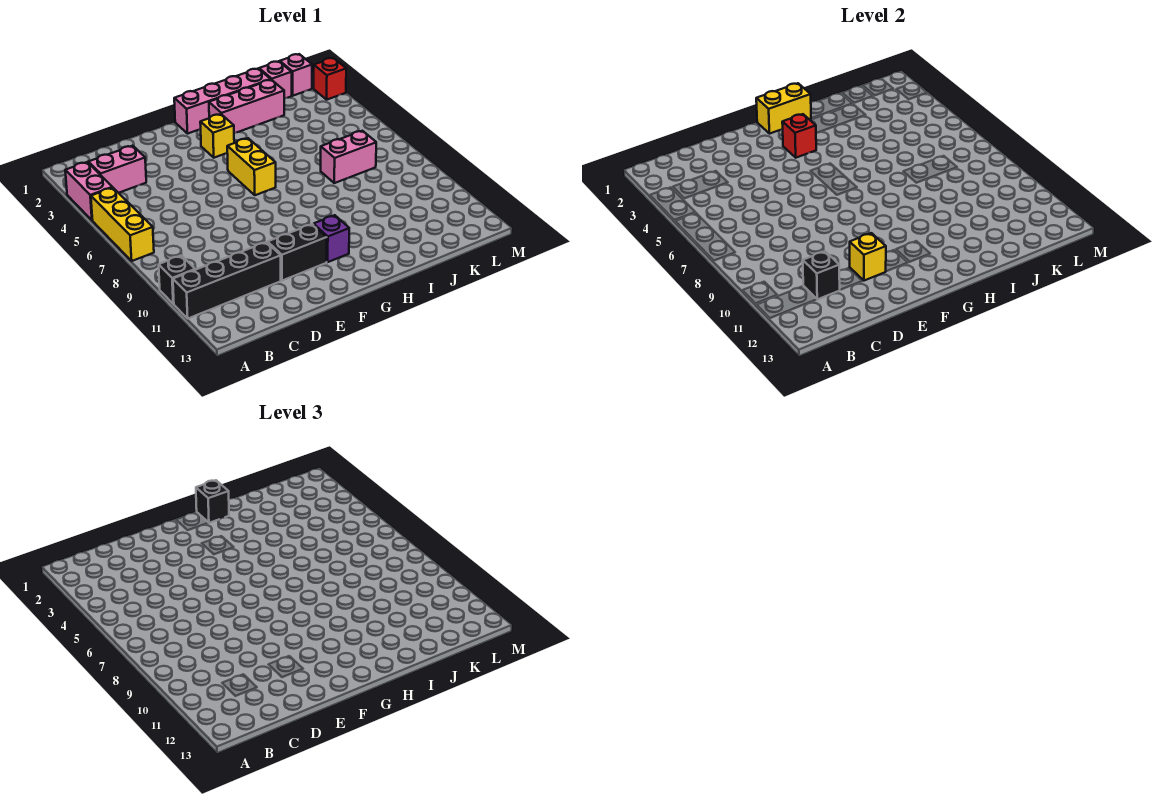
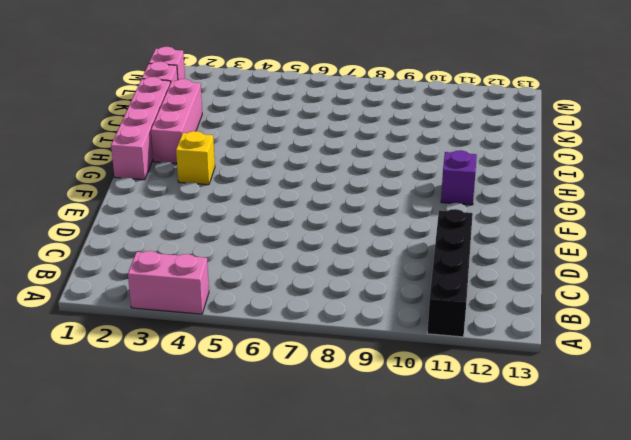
none -> yellow 1x3 brick [91,188,154,261]
none -> black 1x1 brick [159,255,195,304]
none -> pink 1x2 brick [88,146,146,193]

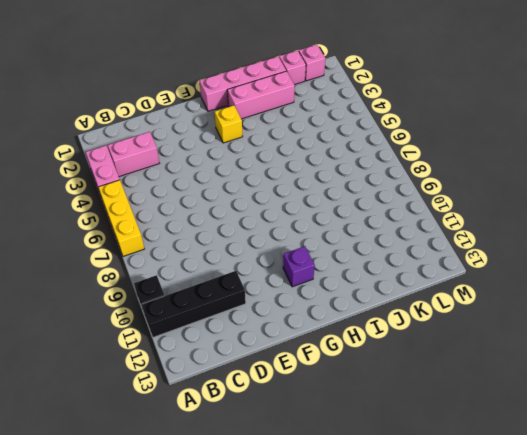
none -> black 1x2 brick [268,224,327,281]
none -> yellow 1x2 brick [227,138,276,195]
none -> pink 1x2 brick [321,131,376,183]

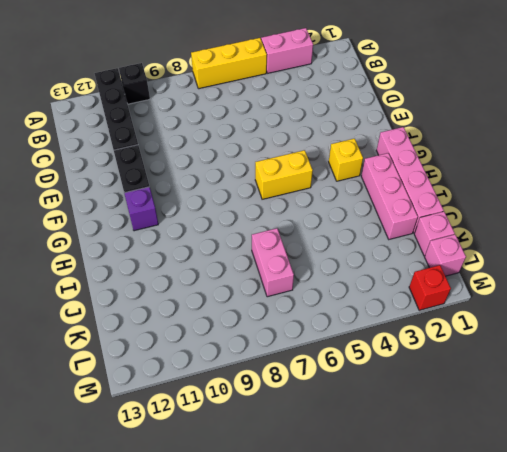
none -> pink 1x2 brick [88,146,146,193]
none -> black 1x1 brick [803,251,840,299]
none -> yellow 1x1 brick [850,233,886,281]

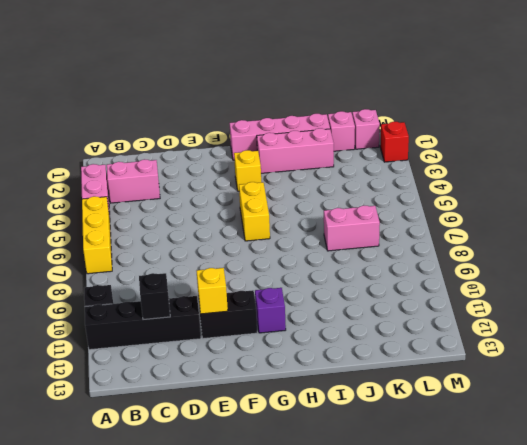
none -> yellow 1x2 brick [756,83,811,134]
none -> red 1x1 brick [782,114,816,158]
none -> black 1x1 brick [196,480,229,523]

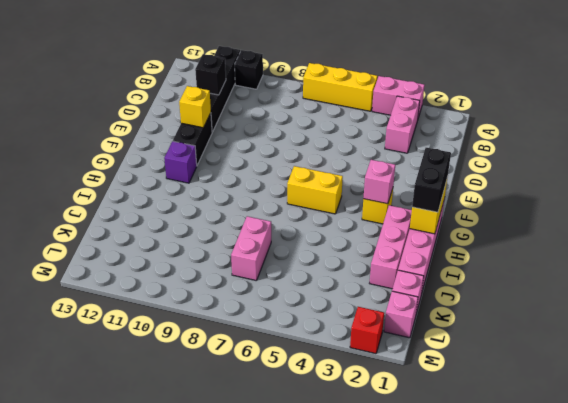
black 1x2 brick [412,148,451,212] -> black 1x1 brick [196,480,229,523]
pink 1x1 brick [363,160,395,204] -> red 1x1 brick [782,114,816,158]

